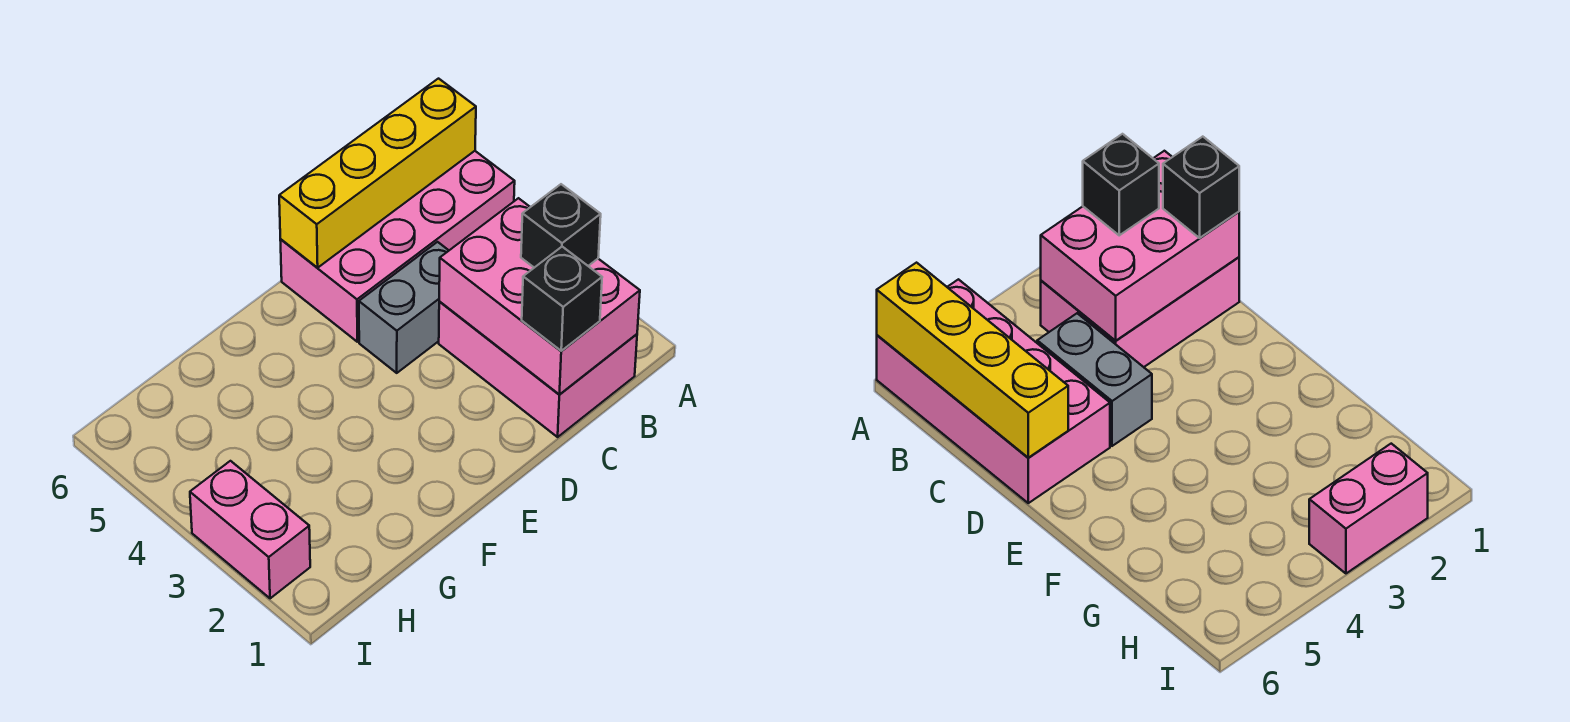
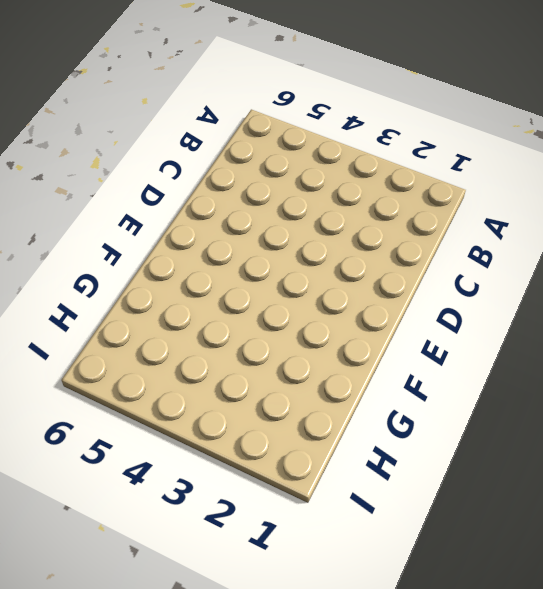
none -> pink 2x4 brick [280,151,515,342]
none -> pink 2x3 brick [439,302,637,437]

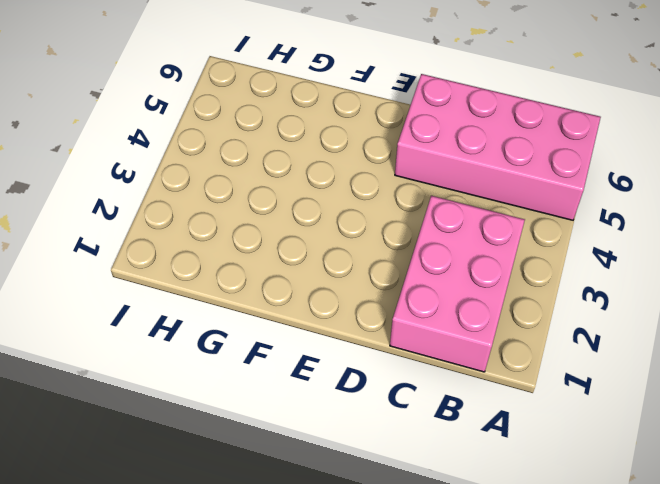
none -> grey 1x2 brick [359,242,449,373]
none -> pink 1x2 brick [190,461,310,598]

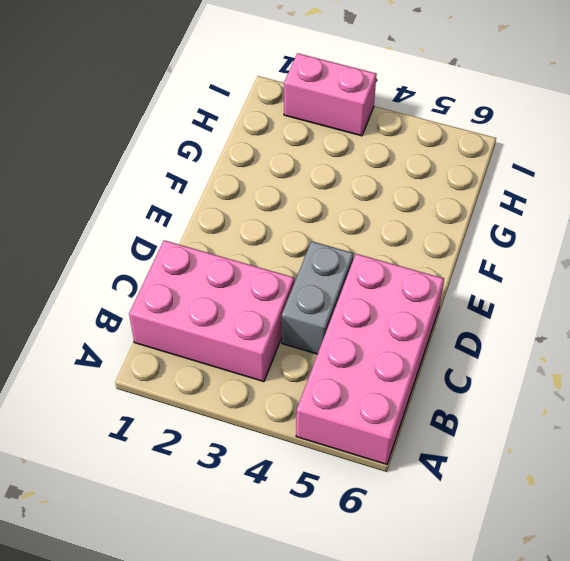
none -> yellow 1x4 brick [279,79,476,268]
none -> pink 2x3 brick [439,198,640,394]

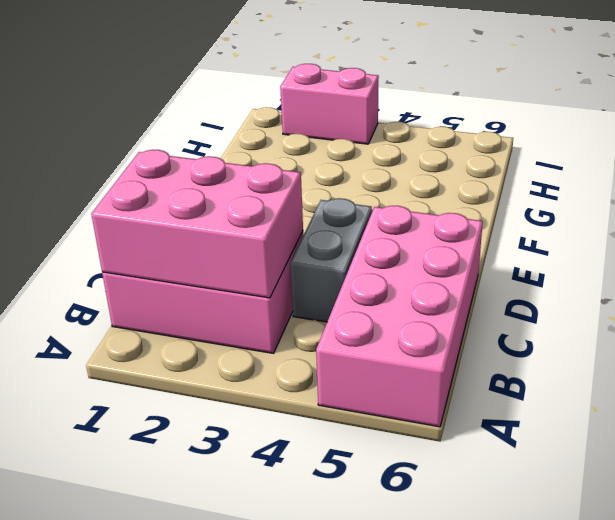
none -> yellow 1x4 brick [279,79,476,268]
none -> black 1x1 brick [521,184,601,268]

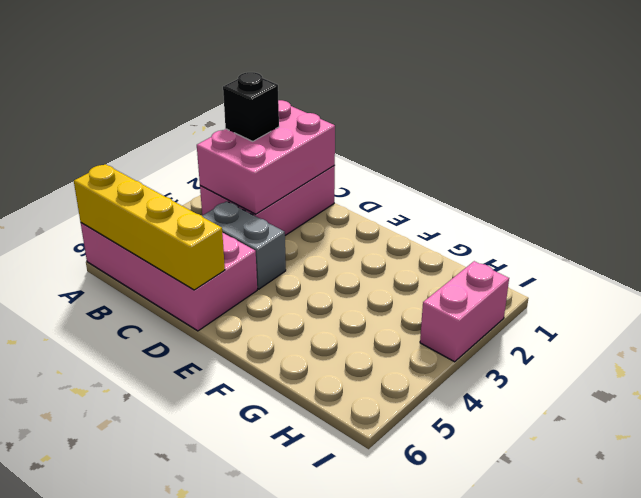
none -> black 1x1 brick [522,247,602,351]

